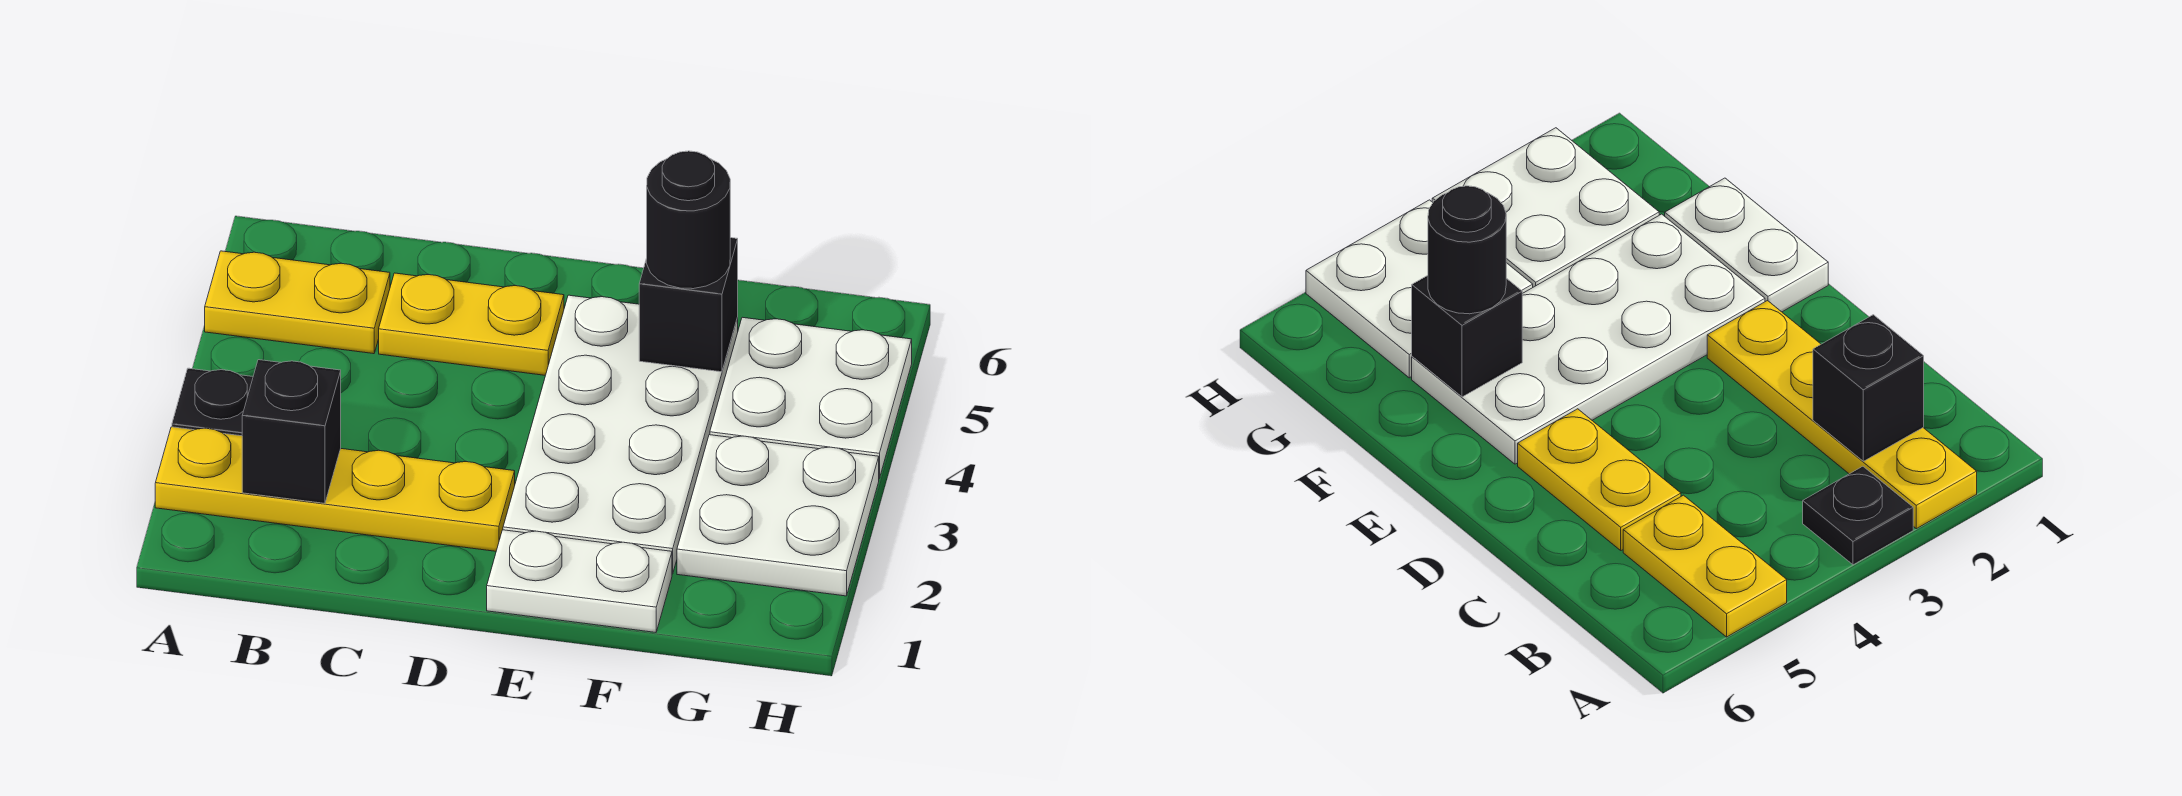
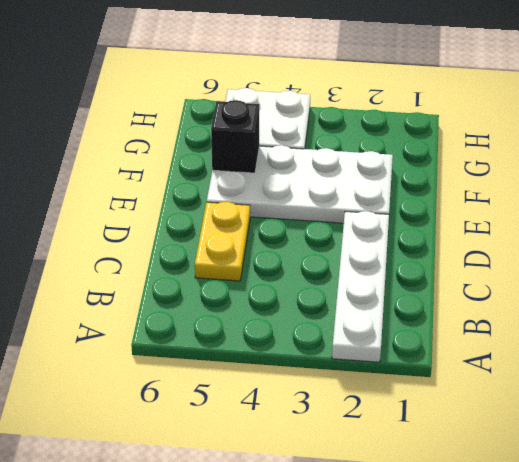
white 1x4 plate [332,211,389,362] -> yellow 1x4 plate [155,427,515,551]
none -> black 1x1 plate [172,368,253,436]
none -> yellow 1x2 plate [205,251,390,354]

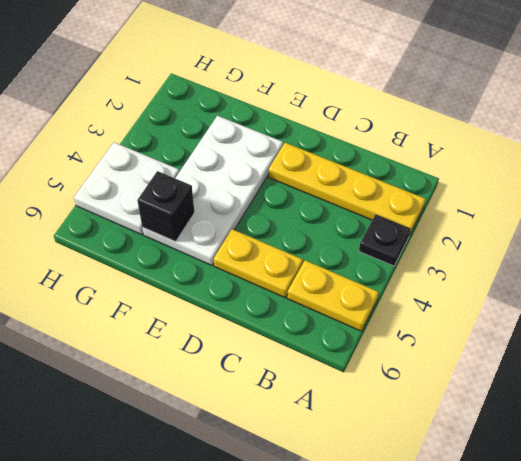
none -> white 1x2 plate [487,530,672,632]
none -> white 2x2 plate [677,435,879,596]

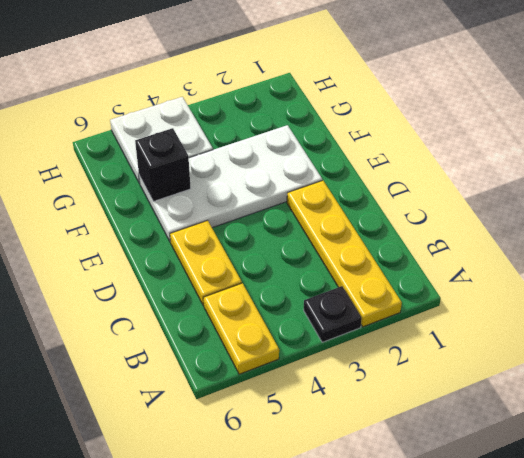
none -> white 1x2 plate [487,530,672,632]
none -> white 2x2 plate [677,435,879,596]

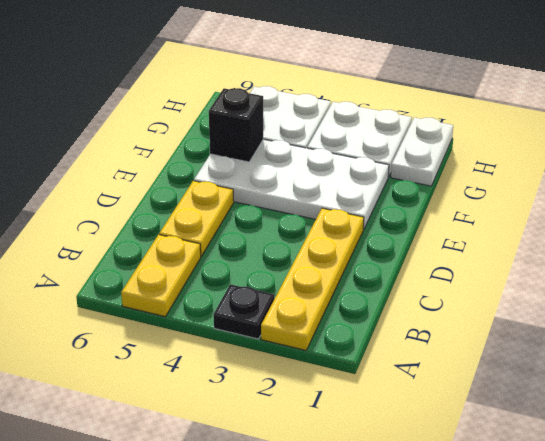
white 1x2 plate [391,117,453,186] -> white 1x2 plate moved to [487,530,672,632]
none -> black 1x1 brick [242,360,341,503]
none -> black 1x1 round brick [647,151,730,289]

